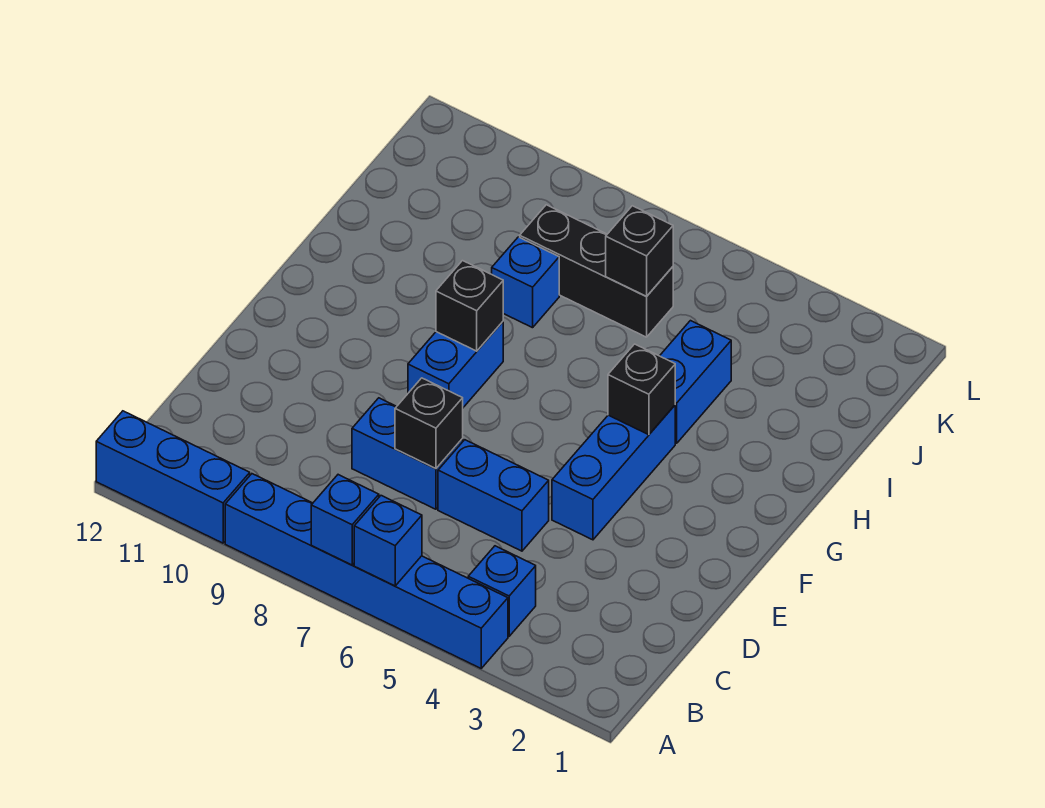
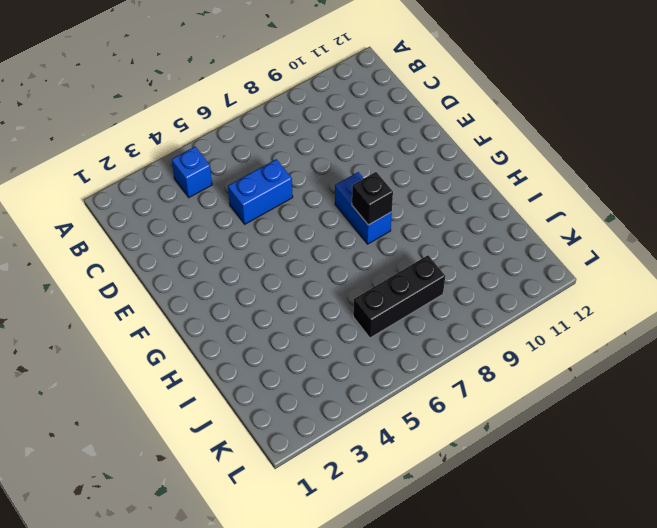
none -> blue 1x6 brick [225,474,508,668]
none -> blue 1x3 brick [96,411,250,543]
none -> blue 1x2 brick [352,398,463,509]

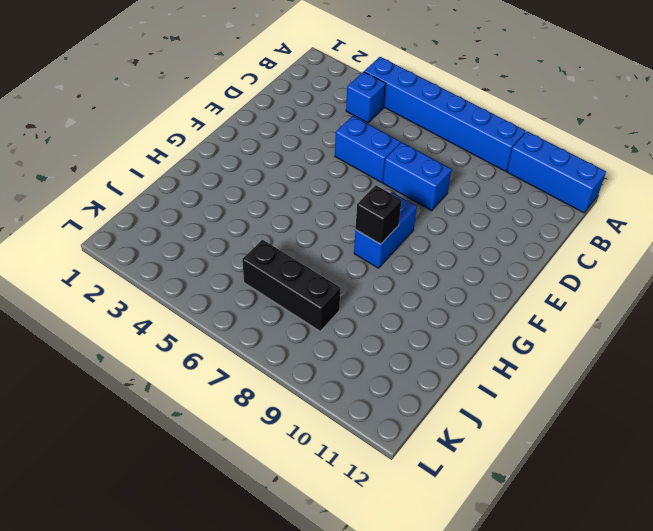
none -> blue 1x3 brick [552,405,675,540]
none -> blue 1x2 brick [660,321,731,443]
none -> blue 1x1 brick [492,237,559,328]

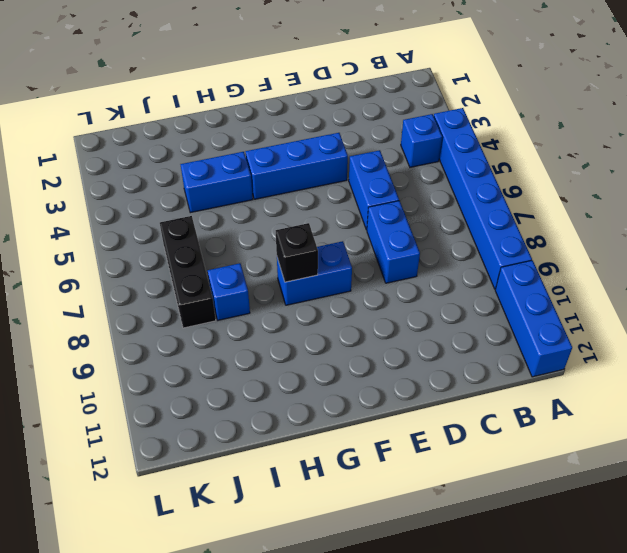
none -> blue 1x1 brick [354,496,422,586]
none -> blue 1x1 brick [311,475,379,565]
none -> black 1x1 brick [395,378,463,468]

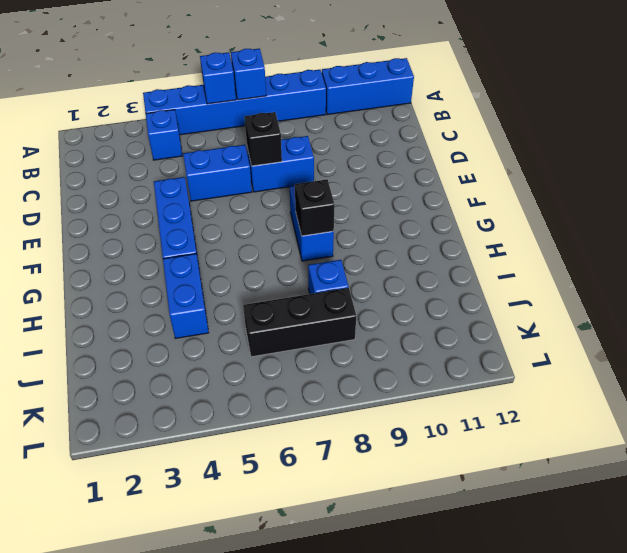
none -> black 1x1 brick [608,344,675,435]
none -> black 1x1 brick [606,206,673,297]

